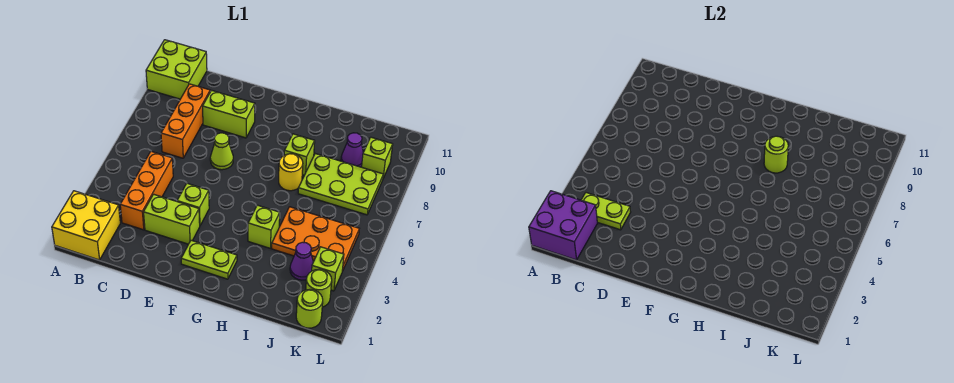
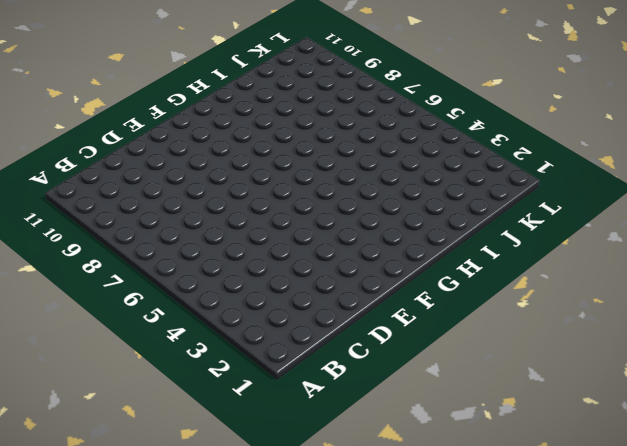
none -> yellow 2x2 brick [52,191,120,260]
none -> lime 2x2 brick [146,40,207,99]
none -> orange 1x3 brick [120,151,173,230]

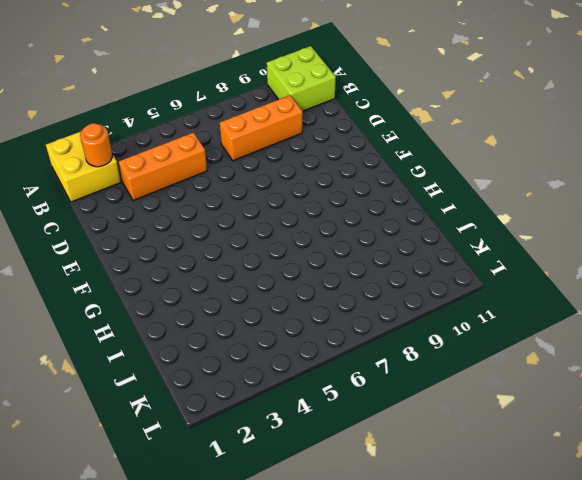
orange 1x1 round brick [80,123,112,167] -> purple 2x2 brick [529,191,597,260]
none -> lime 1x2 brick [144,194,200,244]
none -> lime 1x2 brick [203,90,255,138]
none -> lime 1x1 brick [177,183,209,225]

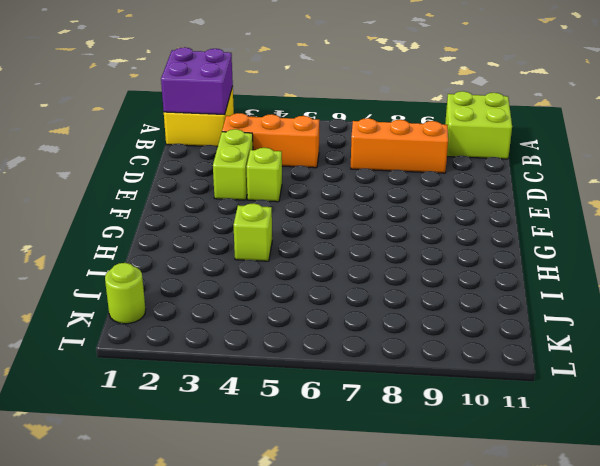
none -> lime 1x2 brick [203,90,255,138]
none -> lime 1x1 cone [210,133,233,170]
none -> lime 1x2 plate [181,240,237,279]

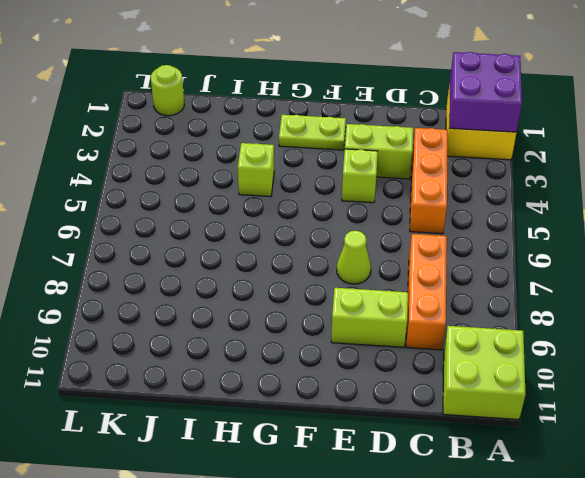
none -> yellow 1x1 round brick [279,154,303,191]
none -> lime 1x1 brick [284,134,315,175]
none -> orange 2x3 plate [272,207,359,271]

